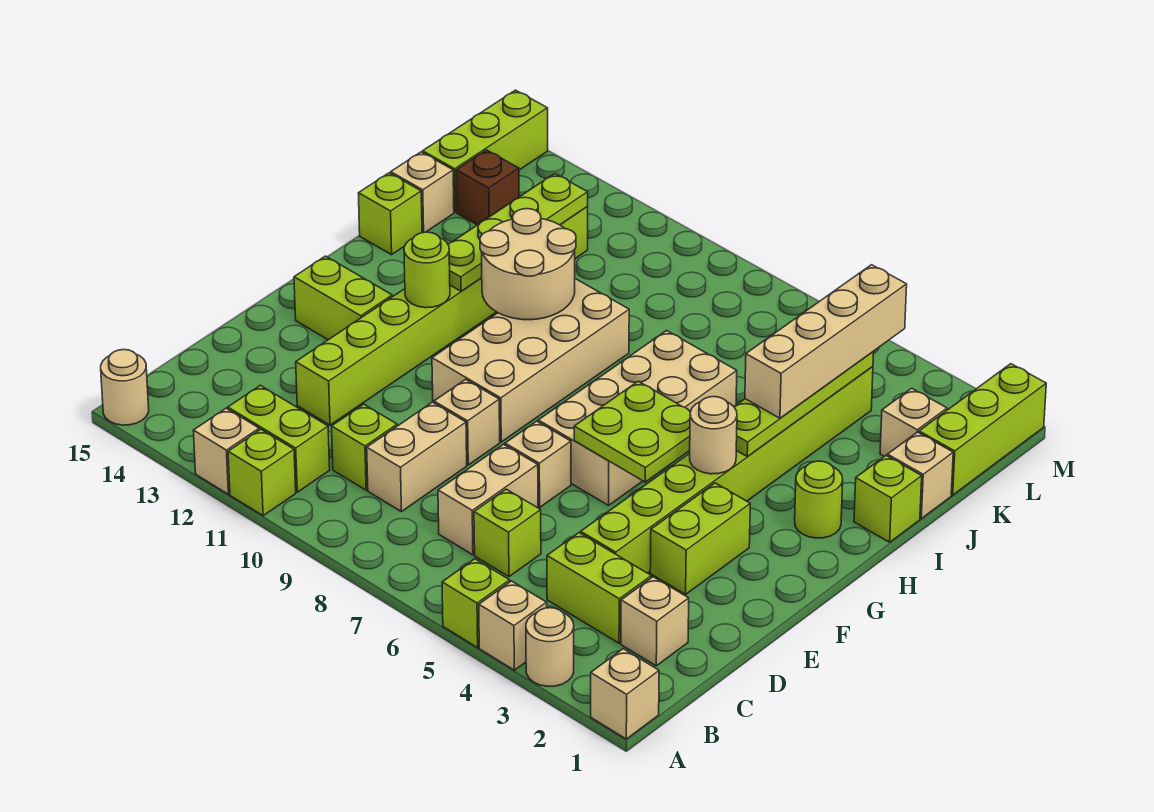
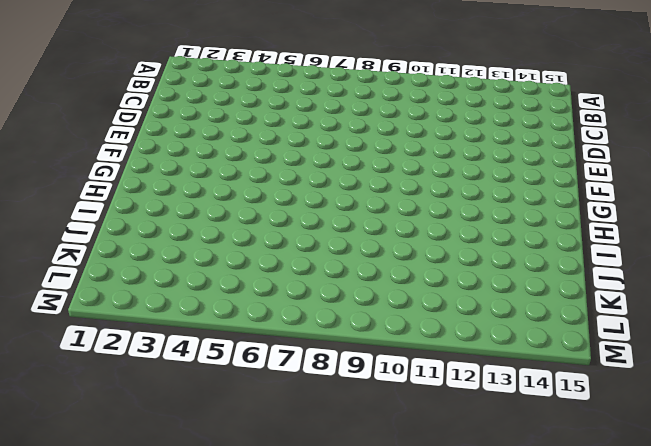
none -> tan 1x1 brick [591,649,659,739]
none -> tan 1x1 round brick [526,608,574,686]
none -> tan 1x1 brick [479,581,547,670]
none -> lime 1x1 brick [442,559,510,648]

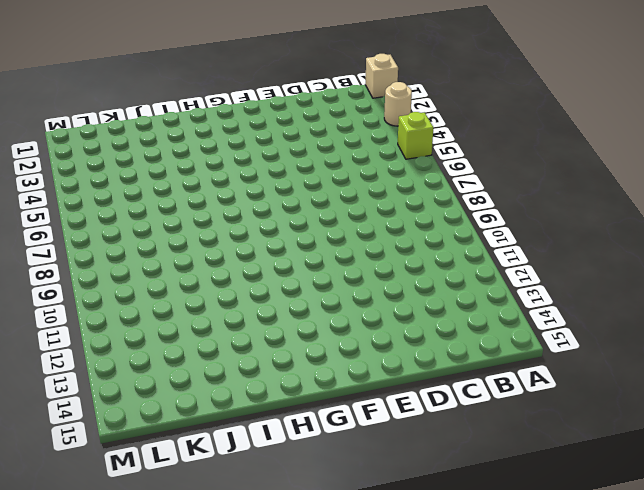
none -> tan 1x1 brick [479,581,547,670]
none -> lime 1x1 brick [228,429,296,516]
none -> tan 1x1 brick [193,408,259,494]
none -> tan 1x1 round brick [101,350,149,425]

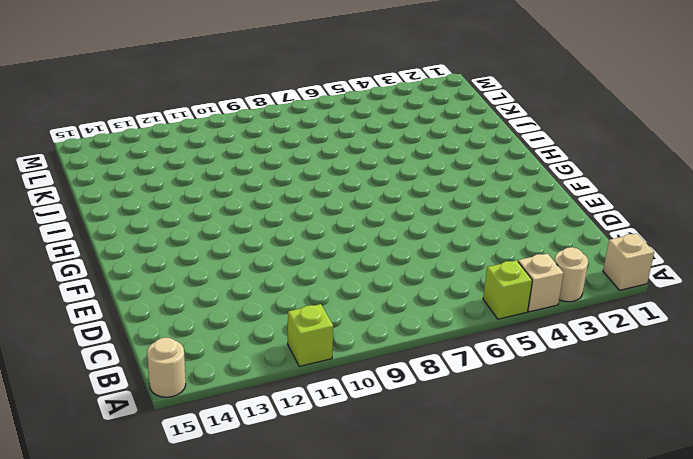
none -> tan 1x1 brick [193,408,259,494]
none -> lime 1x2 brick [228,385,330,492]
none -> tan 1x1 brick [621,577,689,666]
none -> lime 1x2 brick [547,533,651,643]

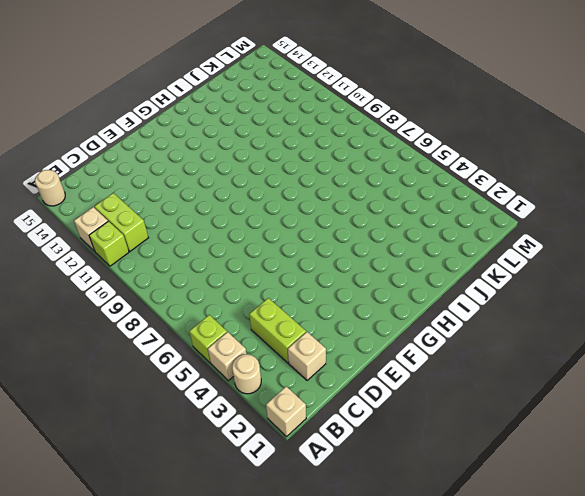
none -> lime 1x1 brick [474,489,541,577]
none -> tan 1x2 brick [438,444,538,555]
none -> tan 1x2 brick [367,402,467,512]
none -> lime 1x1 brick [332,404,397,490]

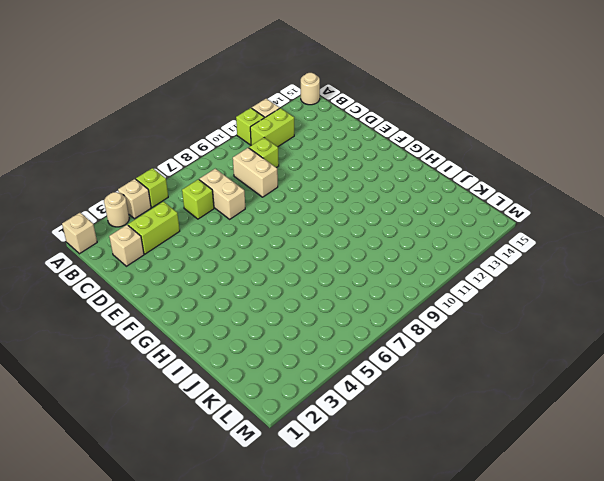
none -> lime 1x8 brick [581,366,873,573]
none -> lime 1x8 brick [296,206,588,425]
none -> lime 1x2 brick [650,483,750,594]
none -> tan 1x1 brick [505,421,571,507]

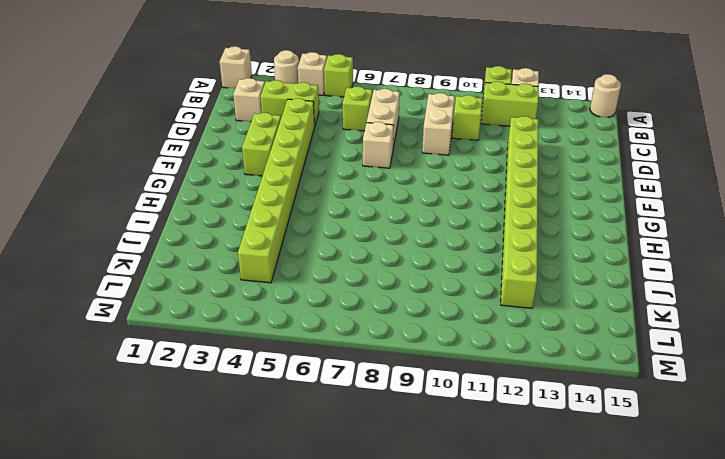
none -> tan 1x1 brick [434,380,500,465]
none -> tan 2x4 brick [538,331,737,505]
none -> tan 2x4 brick [432,279,629,442]
none -> lime 1x2 brick [294,256,392,340]

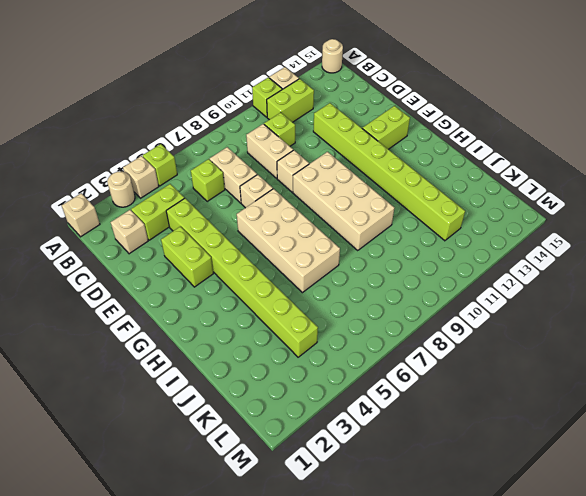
none -> lime 1x1 round brick [795,461,843,538]
none -> lime 1x1 brick [854,456,922,542]
none -> lime 1x1 brick [358,173,422,255]
none -> tan 1x1 brick [887,432,953,518]

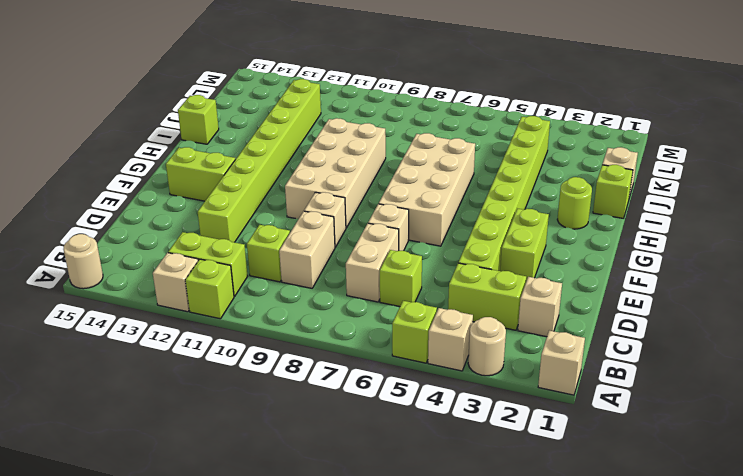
none -> tan 1x1 brick [391,152,454,233]
none -> lime 1x3 brick [919,364,1046,495]
none -> tan 1x1 brick [880,388,947,456]
none -> brown 1x1 brick [456,150,519,225]

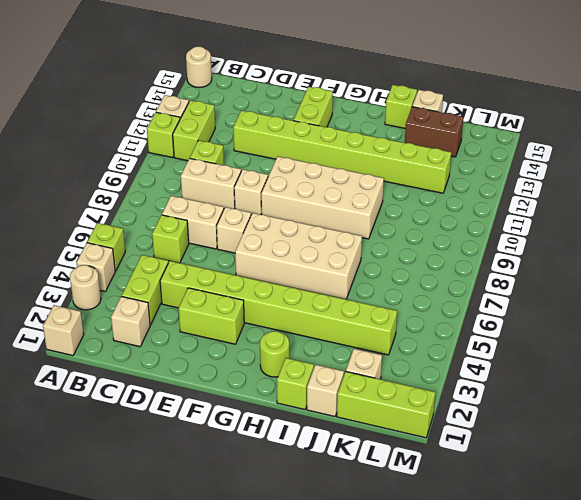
brown 1x2 brick [405,107,464,157] -> brown 1x1 brick [456,150,519,225]
none -> lime 1x3 brick [423,90,548,212]
none -> lime 2x2 plate [574,381,691,482]
none -> tan 1x1 round brick [690,397,737,474]
none -> lime 1x1 round brick [404,232,450,308]

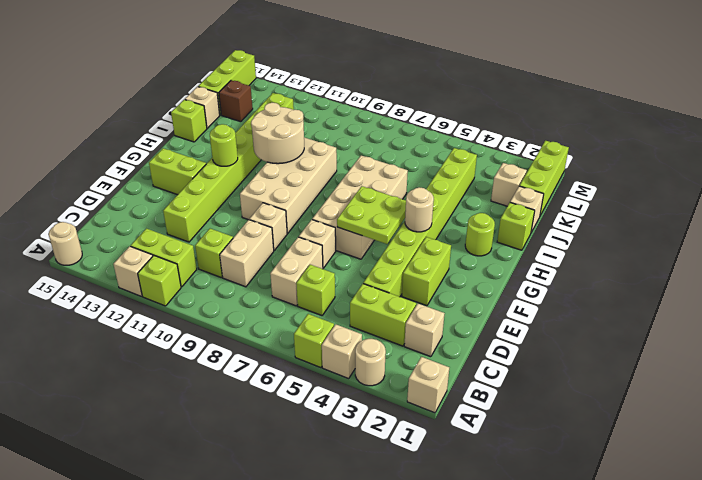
none -> lime 1x4 plate [734,352,874,456]
none -> lime 1x4 plate [448,174,588,291]
none -> tan 1x4 brick [745,265,907,418]

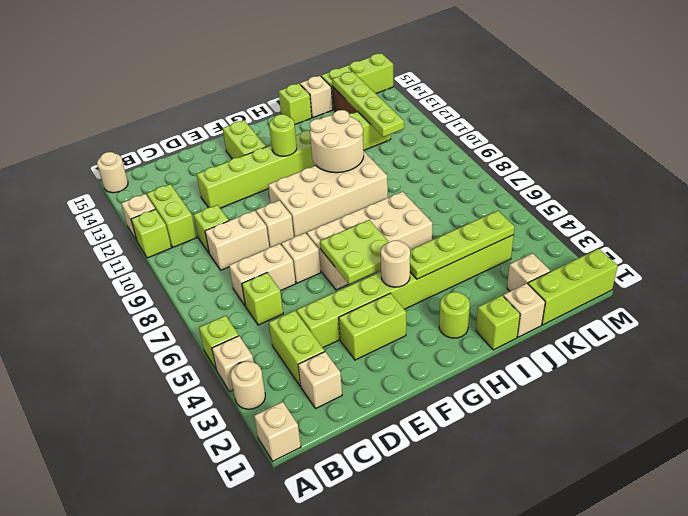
lime 1x4 plate [332,72,404,137] -> lime 1x4 plate turned to [448,174,588,291]
none -> tan 1x4 brick [745,265,907,418]

